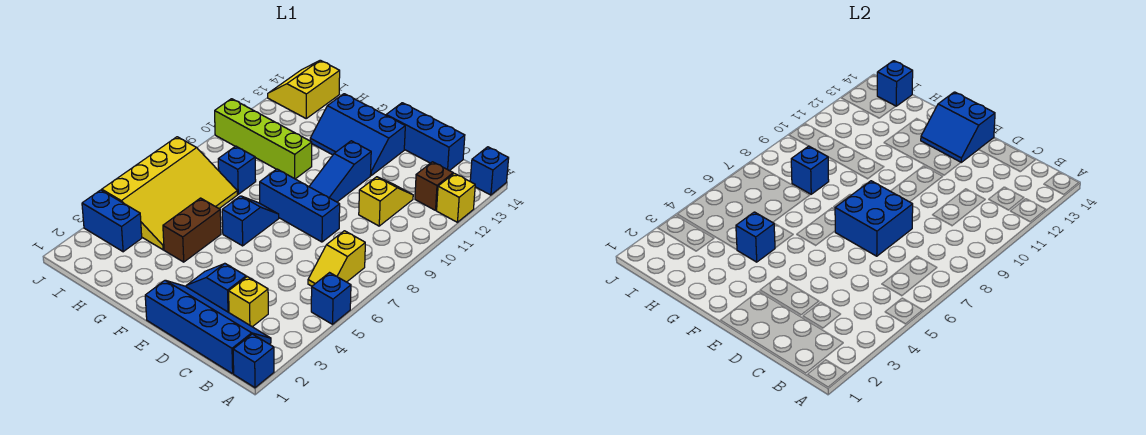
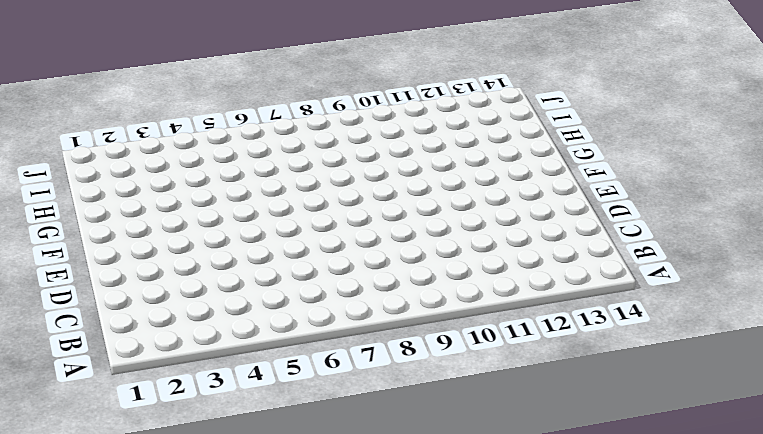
none -> blue 1x1 brick [233,334,274,388]
none -> blue 1x1 brick [311,273,351,324]
none -> yellow 1x1 brick [437,173,475,222]

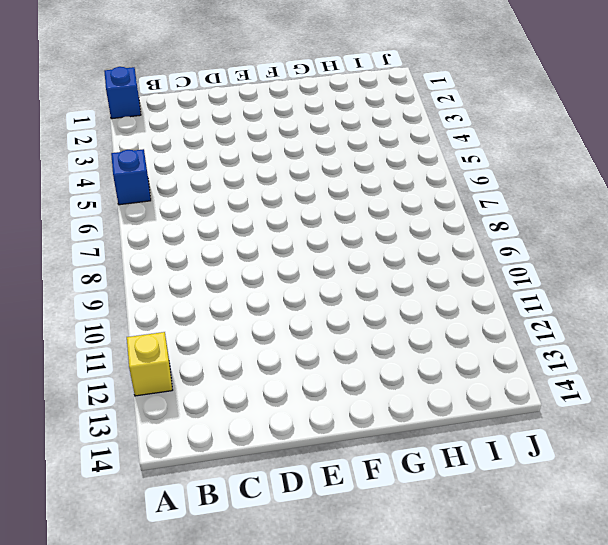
none -> blue 1x1 brick [470,147,509,195]
none -> blue 2x4 slope [145,280,271,374]
none -> yellow 1x2 slope [308,231,365,286]

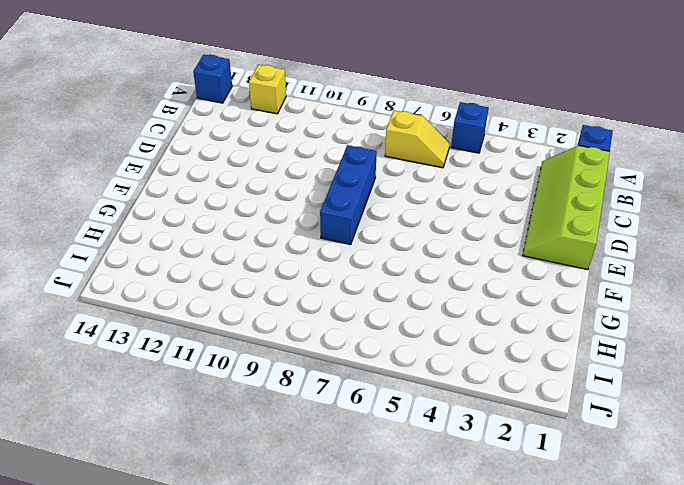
lime 2x4 slope [523,145,610,270] -> blue 2x4 slope [145,280,271,374]
none -> brown 1x1 brick [415,162,453,210]
none -> yellow 1x1 brick [229,277,268,327]
none -> yellow 1x2 slope [359,177,413,226]

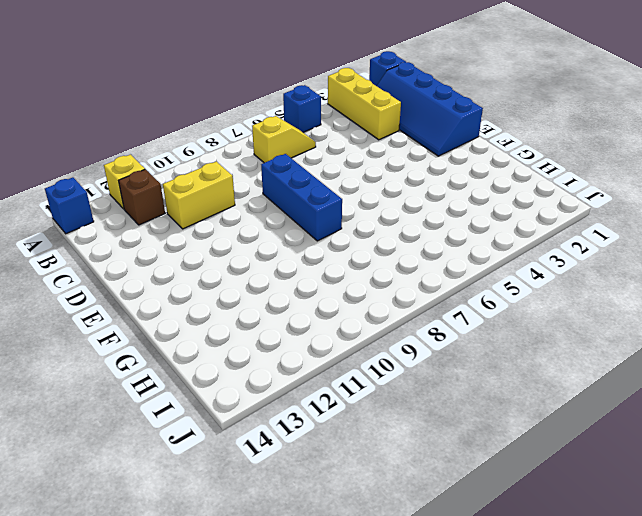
yellow 1x3 brick [328,68,401,140] -> yellow 1x1 brick [229,277,268,327]
yellow 1x2 brick [163,161,235,229] -> yellow 1x2 slope [359,177,413,226]
none -> blue 1x3 brick [386,103,465,171]
none -> blue 1x2 slope [186,264,246,312]
none -> blue 1x3 slope [309,141,371,202]

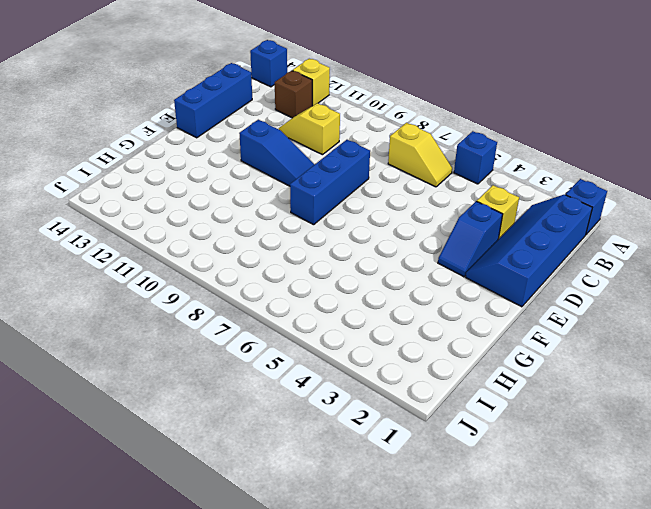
none -> blue 2x3 slope [310,94,405,175]
none -> blue 1x2 slope [222,196,279,246]
none -> brown 1x2 brick [163,198,221,262]

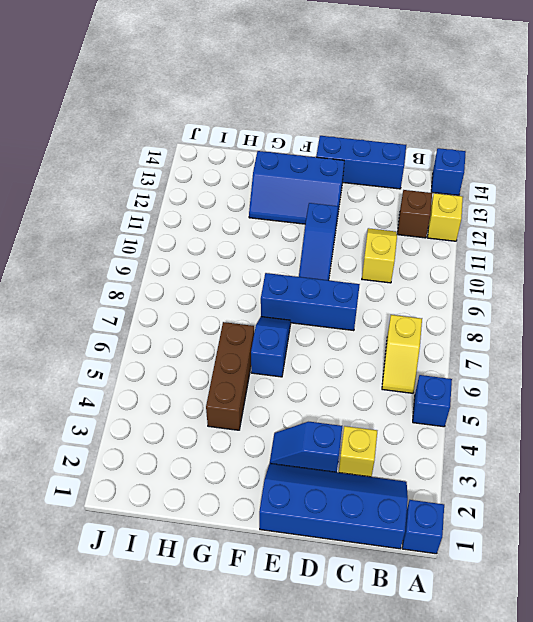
brown 1x3 brick [206,322,254,430] -> brown 1x2 brick [163,198,221,262]
none -> lime 1x4 brick [215,99,312,179]
none -> yellow 3x4 slope [102,137,237,250]
none -> blue 1x1 brick [218,146,256,194]

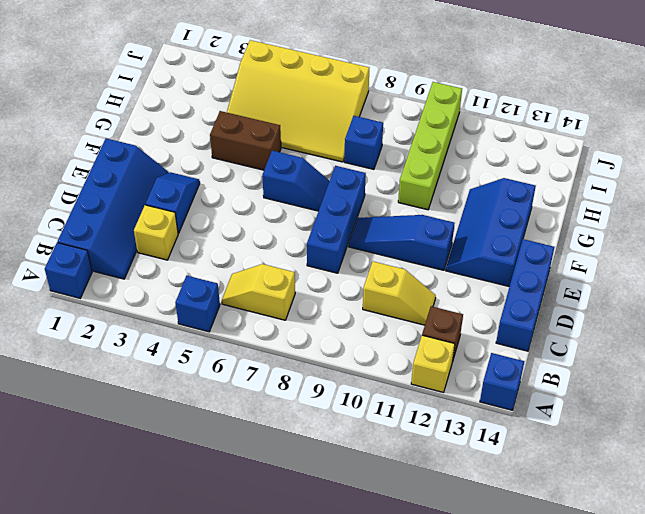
none -> blue 1x2 brick [82,190,142,252]
none -> yellow 2x2 slope [268,60,340,118]
none -> blue 2x2 brick [835,181,913,256]

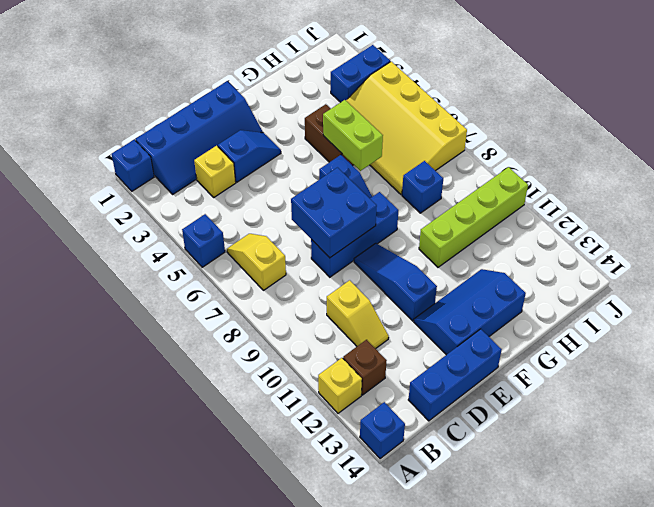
lime 1x2 brick [323,100,383,171] -> none
none -> yellow 2x2 slope [268,60,340,118]
none -> blue 2x2 slope [921,92,995,162]
none -> blue 1x1 brick [736,212,775,262]

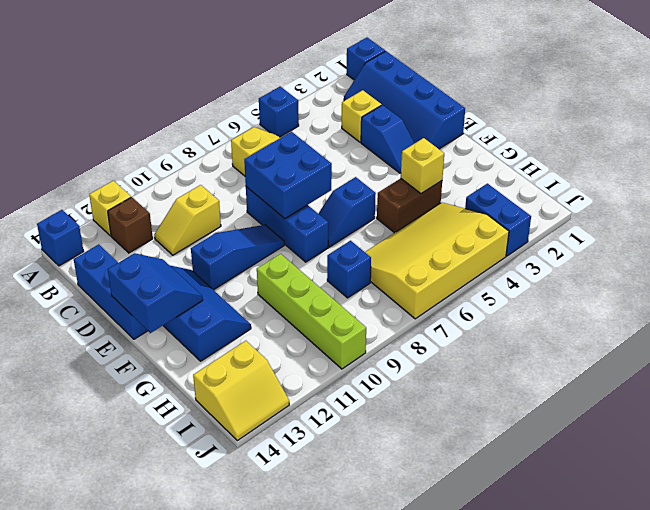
yellow 1x1 brick [401,138,444,194] -> blue 1x1 brick [736,212,775,262]
none -> blue 1x1 brick [791,146,829,194]
none -> blue 1x1 brick [877,61,913,106]

